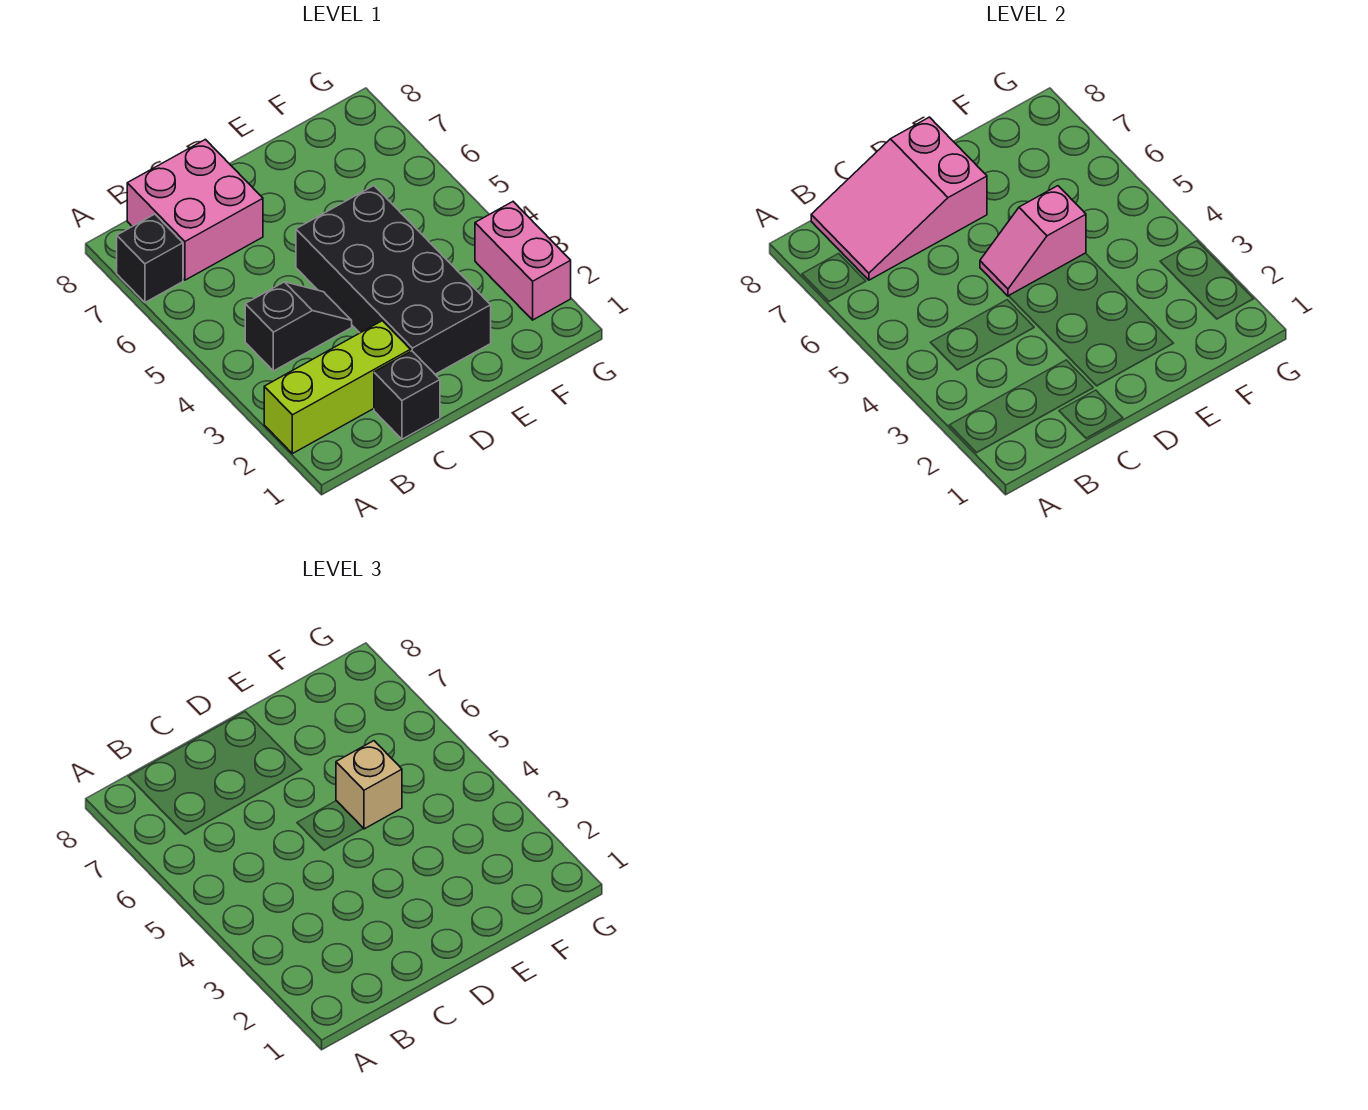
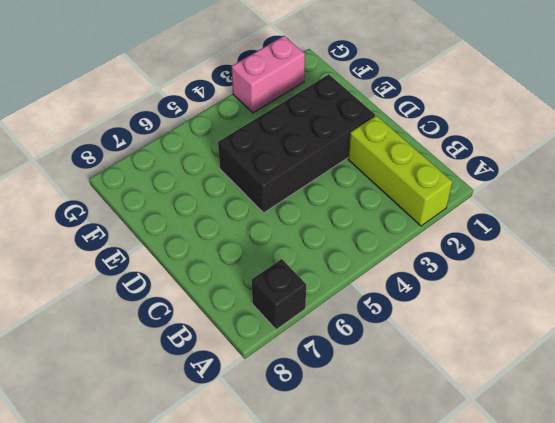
none -> black 1x2 slope [245,282,352,371]
none -> pink 2x2 brick [127,139,263,280]

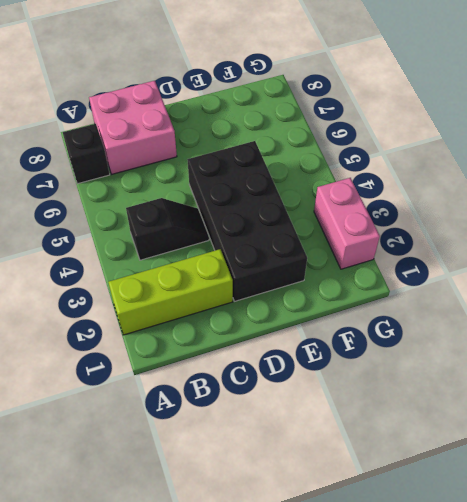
none -> black 1x1 brick [374,351,440,439]
none -> pink 2x3 slope [811,117,987,280]

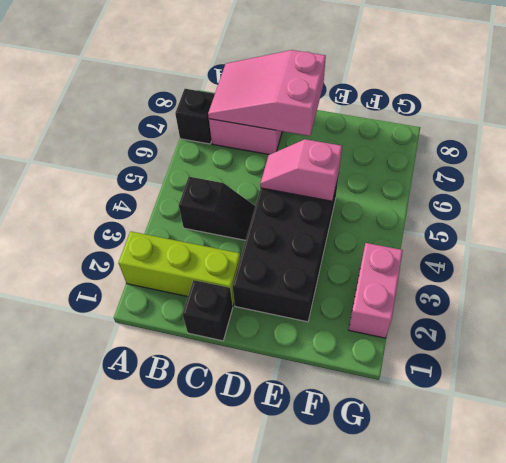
none -> tan 1x1 brick [336,741,402,829]

